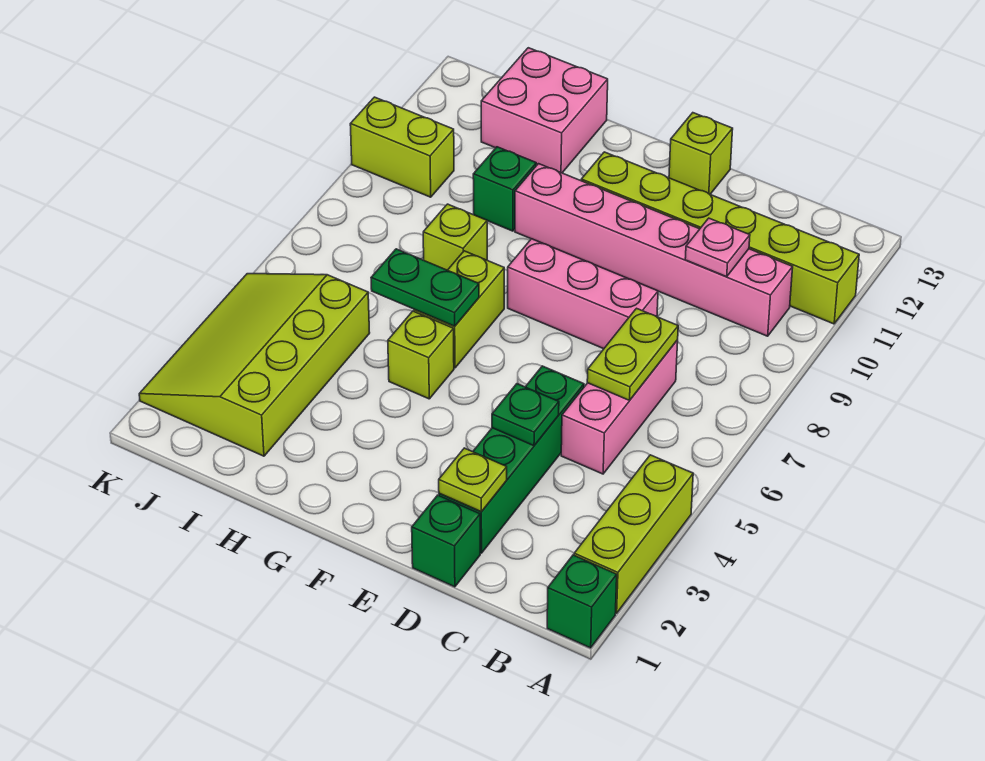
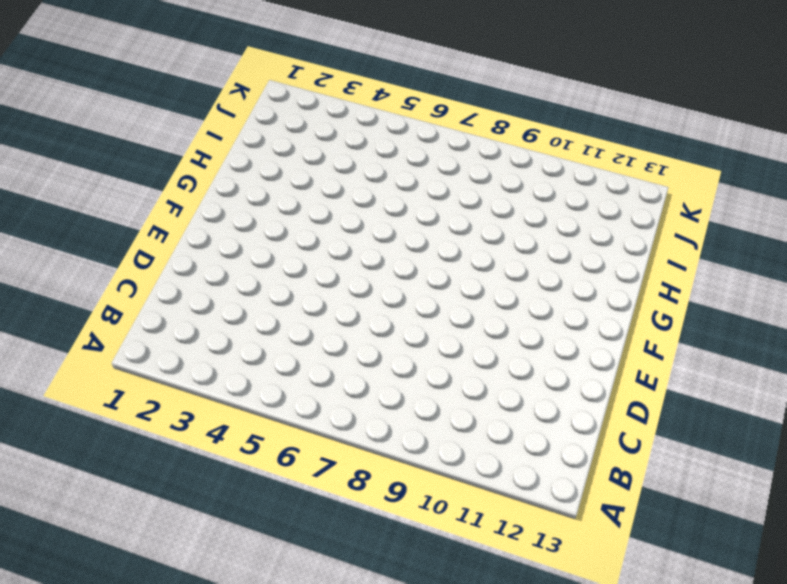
none -> green 1x1 brick [547,555,617,648]
none -> lime 1x3 brick [574,455,693,613]
none -> lime 1x6 brick [581,152,859,324]

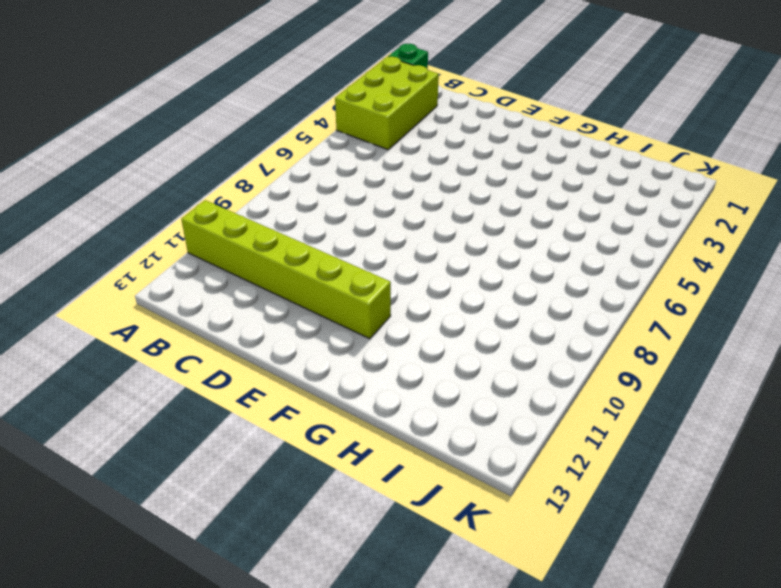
lime 2x3 brick [335,57,439,150] -> lime 1x3 brick [574,455,693,613]
none -> pink 1x6 brick [515,164,793,336]
none -> pink 1x3 brick [561,340,678,474]
none -> green 1x1 brick [412,495,480,587]

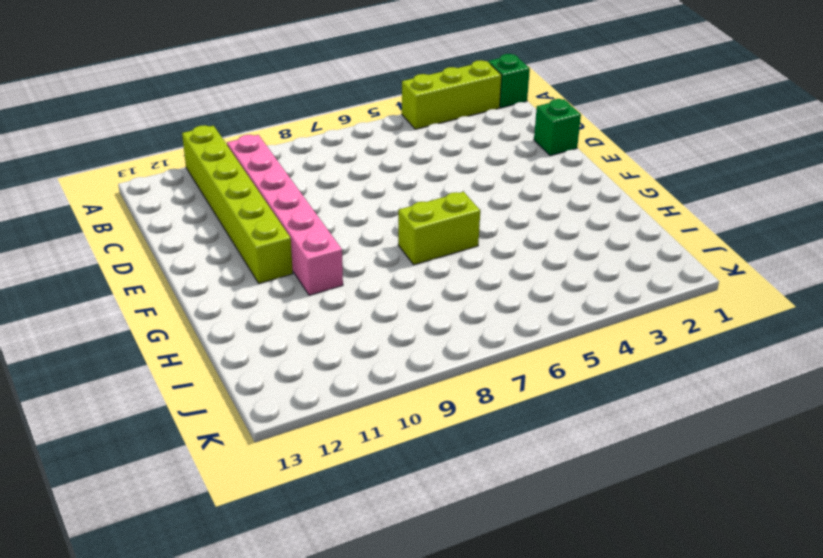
none -> pink 1x3 brick [561,340,678,474]
none -> green 1x4 brick [439,366,584,553]
none -> pink 1x3 brick [508,239,658,349]

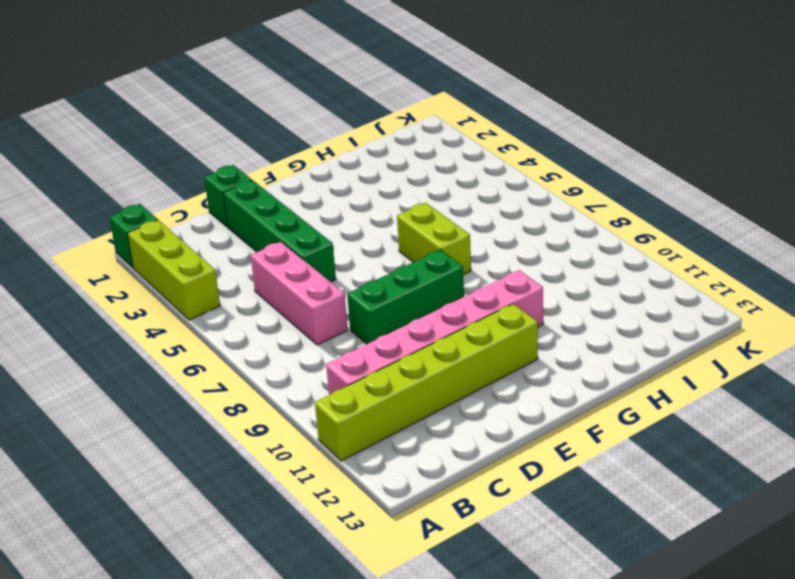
green 1x3 brick [347,250,464,344] -> pink 1x3 brick [508,239,658,349]
none -> lime 1x1 brick [669,113,733,194]
none -> lime 1x1 brick [388,311,454,399]
none -> lime 1x1 brick [423,204,487,270]

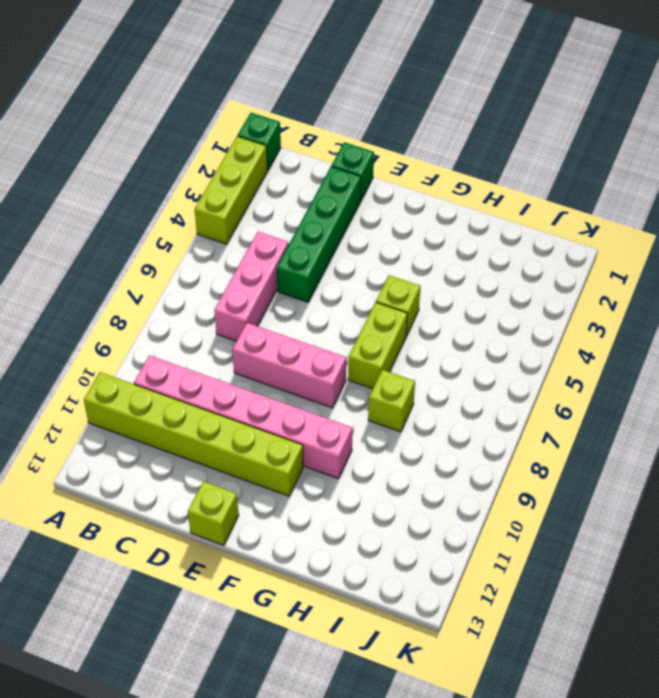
none -> green 1x1 brick [473,147,536,231]
none -> pink 2x2 brick [481,48,608,173]
none -> lime 3x4 slope [139,274,370,456]

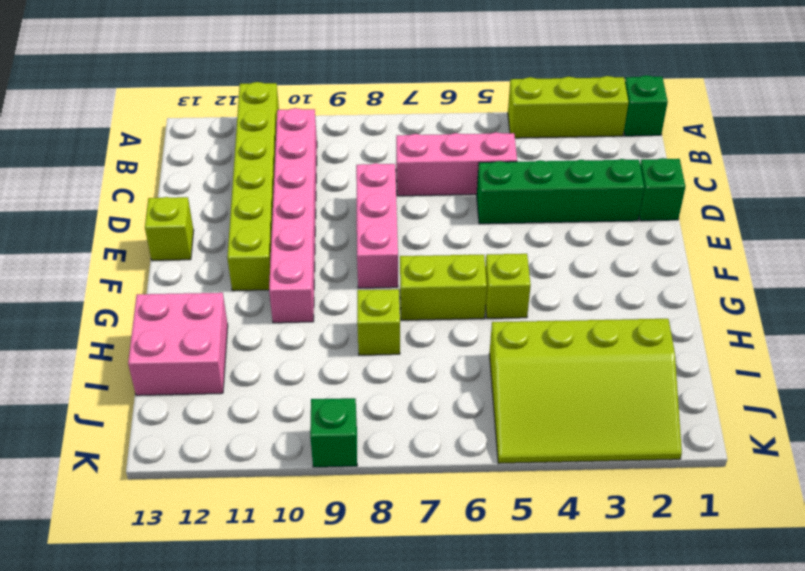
green 1x1 brick [310,398,357,467] -> green 1x1 brick moved to [473,147,536,231]
none -> lime 1x2 brick [350,97,454,197]
none -> lime 1x2 plate [587,308,678,400]
none -> pink 1x1 plate [685,218,750,277]

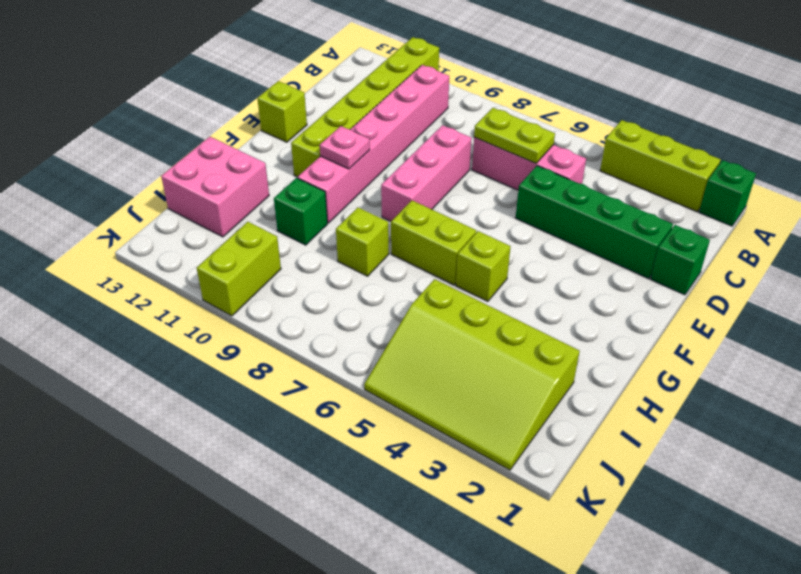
pink 1x1 plate [320,126,370,169] -> pink 1x1 plate moved to [685,218,750,277]
none -> lime 1x1 plate [439,448,507,512]
none -> green 1x1 plate [492,384,559,446]
none -> green 1x2 plate [371,249,479,326]

